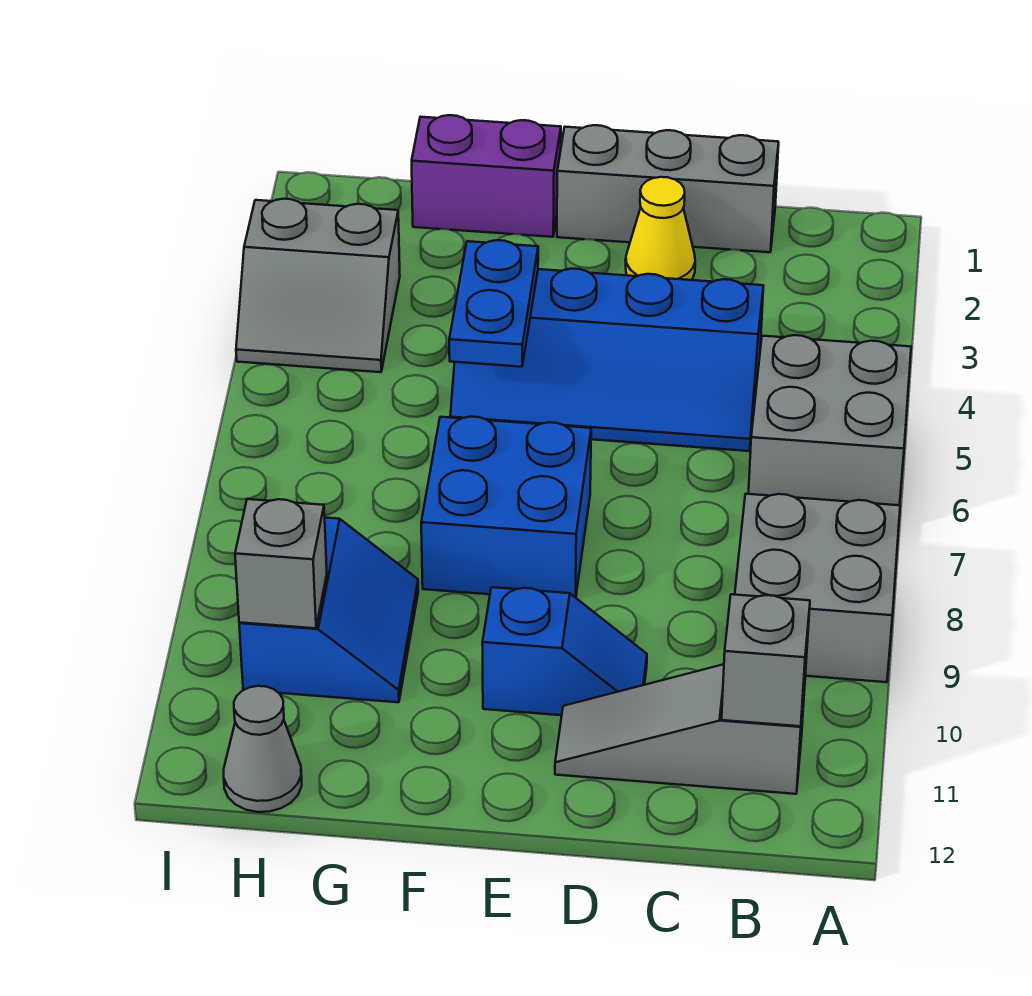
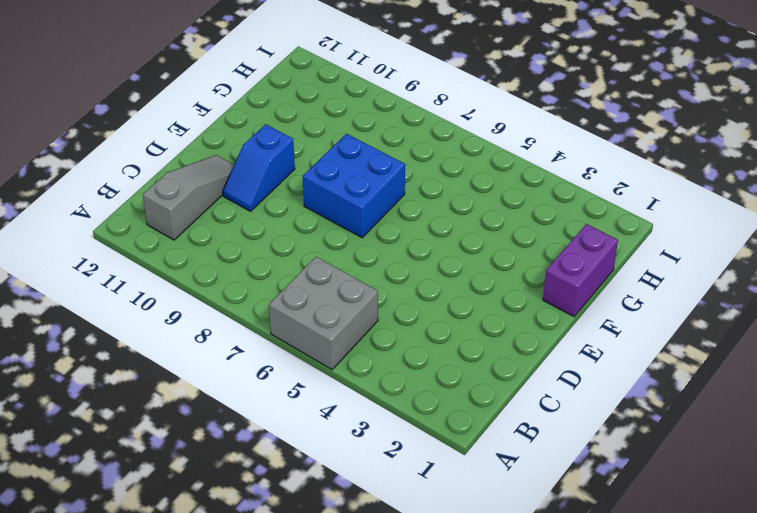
none -> grey 2x2 brick [735,494,900,682]
none -> grey 1x3 brick [557,125,779,252]
none -> blue 2x4 slope [450,269,763,451]

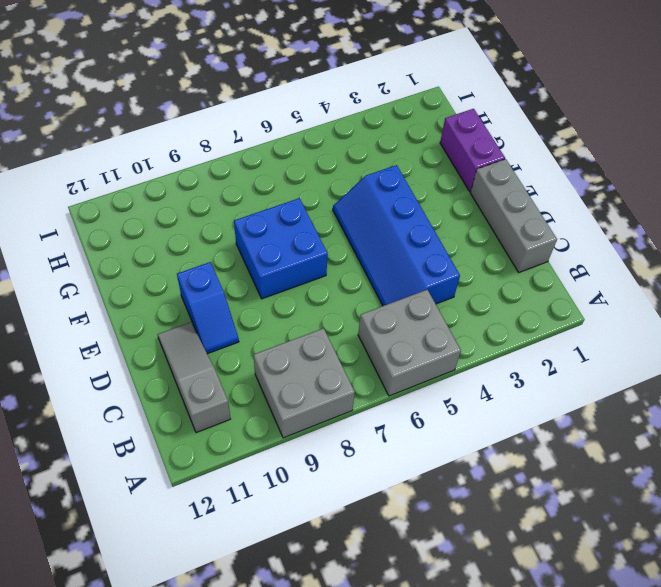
none -> yellow 1x1 cone [626,177,695,280]
none -> blue 2x2 slope [239,518,418,702]
none -> grey 2x2 slope [236,199,400,372]

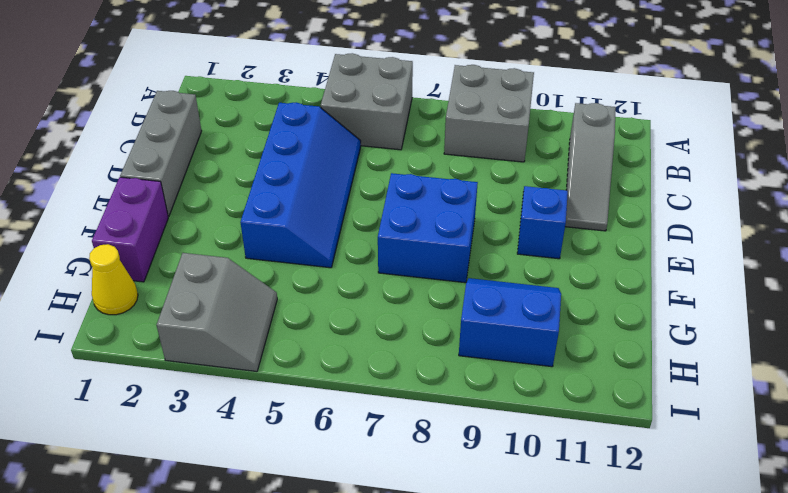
yellow 1x1 cone [89,244,138,315] -> yellow 1x1 cone moved to [626,177,695,280]
none -> grey 1x1 cone [224,686,302,812]
none -> grey 1x1 brick [722,594,810,726]
none -> blue 1x2 plate [449,240,538,367]

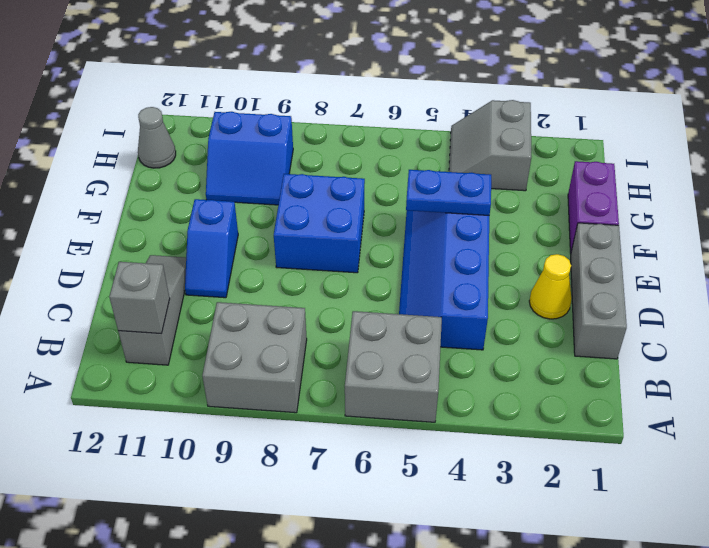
none -> grey 1x1 brick [235,499,327,628]

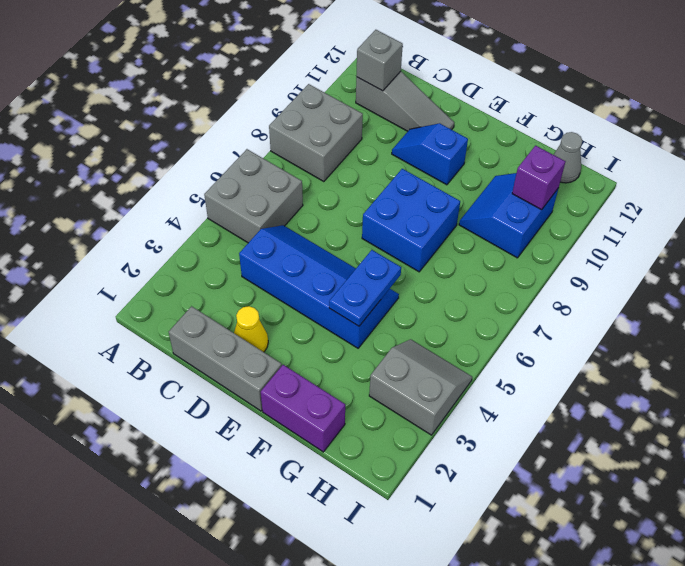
purple 1x1 brick [512,146,566,210] -> grey 1x1 brick [235,499,327,628]

